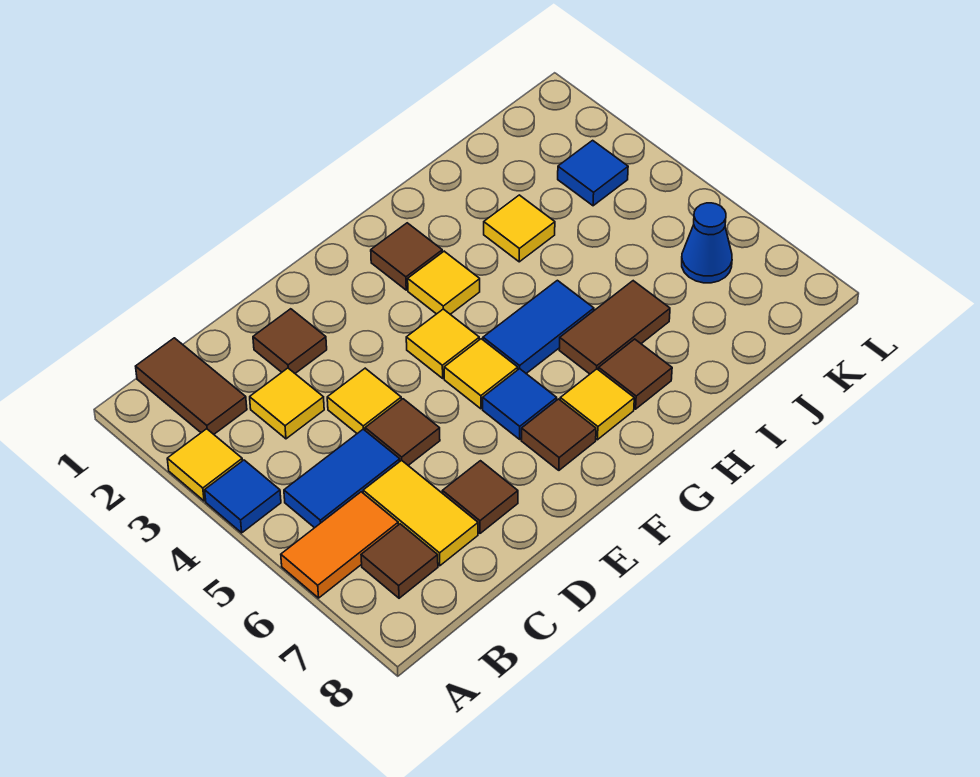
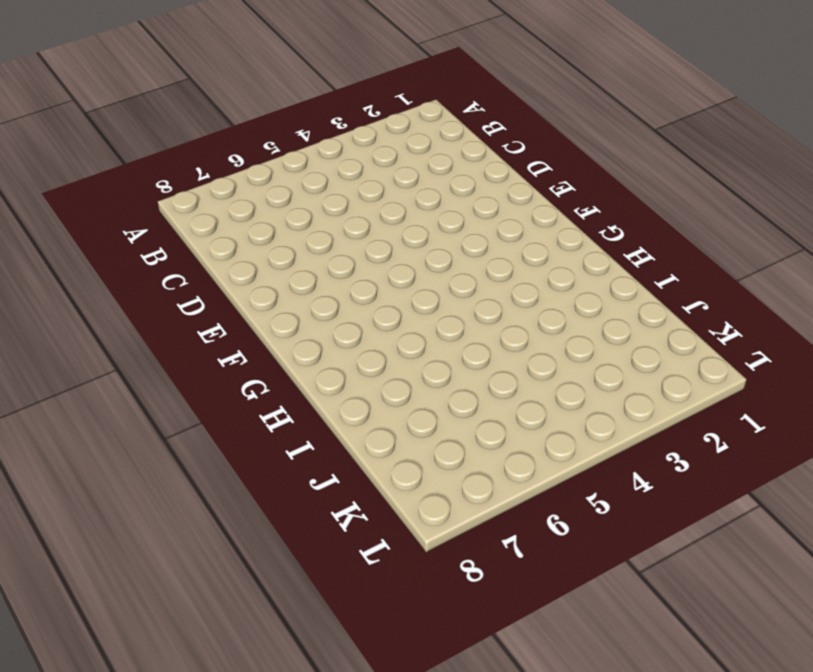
none -> yellow 1x1 tile [167,429,242,501]
none -> blue 1x1 tile [205,460,281,533]
none -> orange 1x2 tile [281,492,398,598]

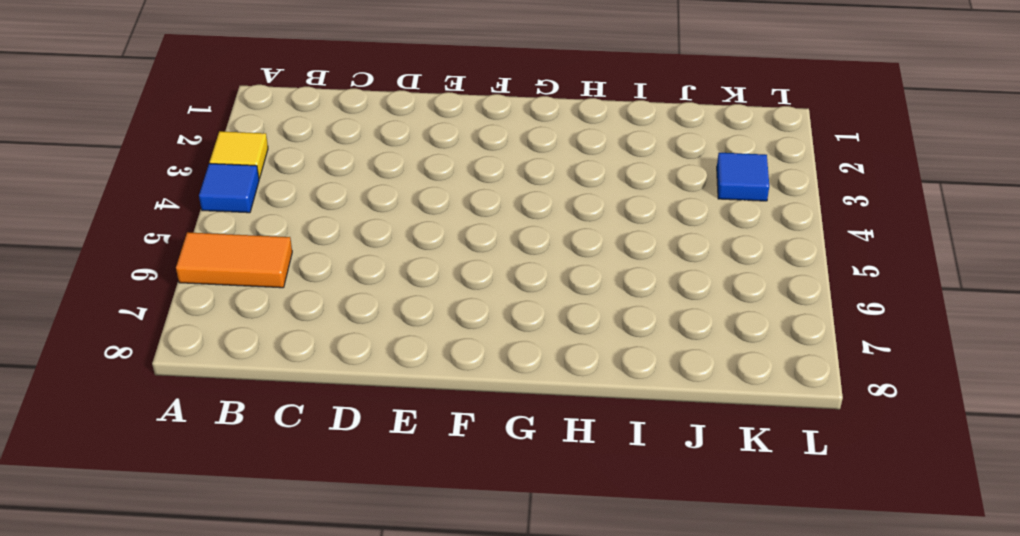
none -> brown 1x2 tile [136,338,247,434]
none -> blue 1x2 tile [284,429,400,528]
none -> brown 1x1 tile [361,524,438,598]

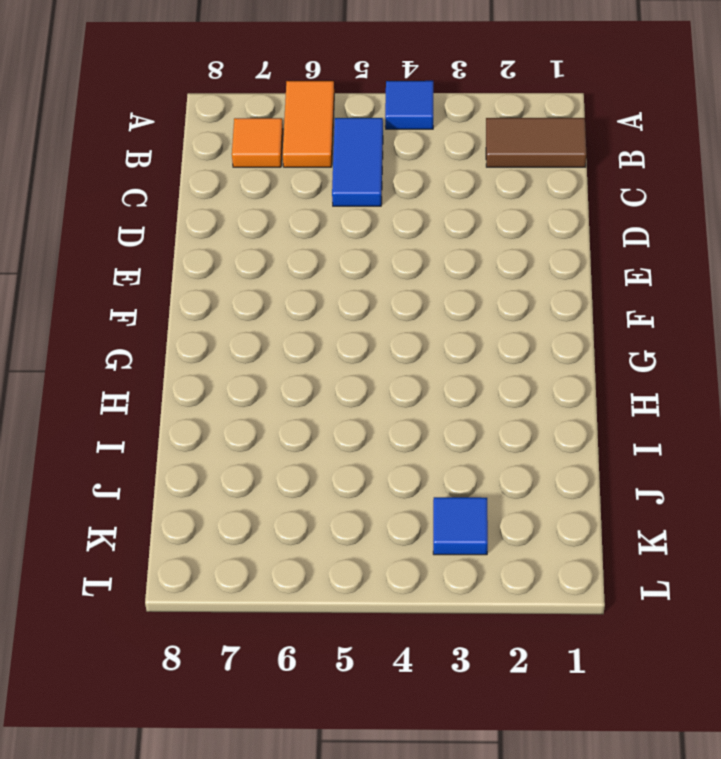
orange 1x1 tile [232,118,283,167] -> brown 1x1 tile [361,524,438,598]
none -> yellow 1x1 tile [167,429,242,501]
none -> yellow 1x1 tile [250,368,324,439]
none -> yellow 1x2 tile [363,460,478,566]

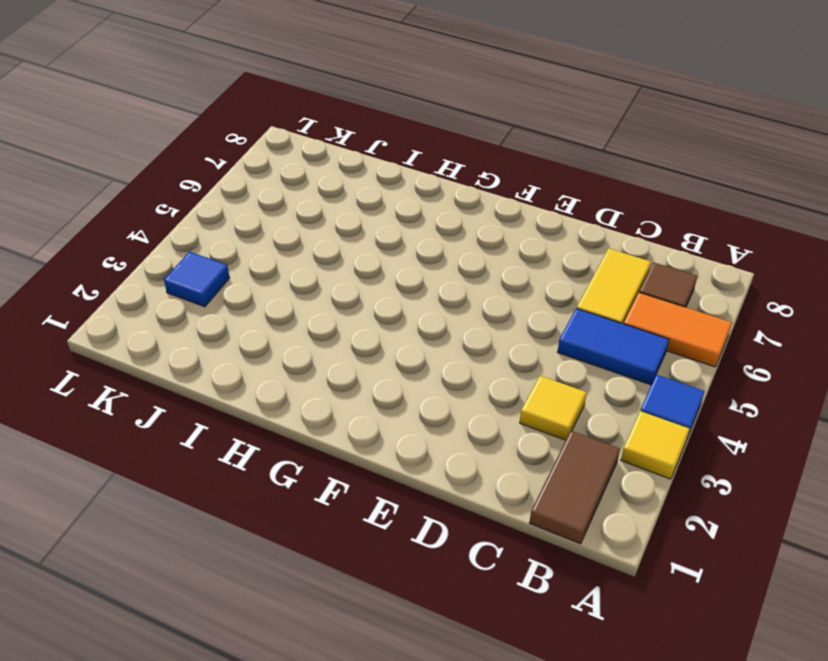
none -> brown 1x1 tile [253,309,327,373]
none -> yellow 1x1 tile [327,368,401,433]
none -> brown 1x1 tile [365,399,440,465]

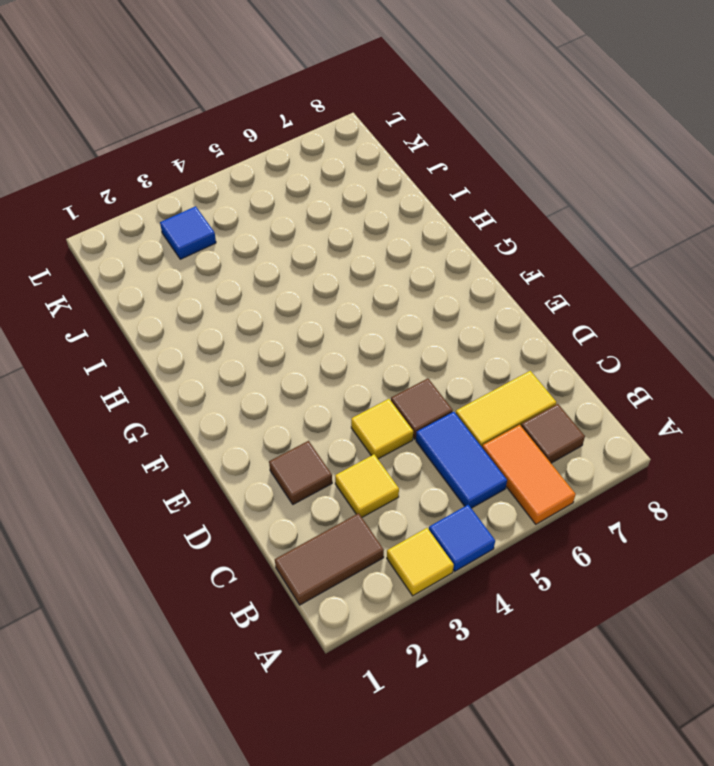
none -> brown 1x1 tile [442,461,518,533]
none -> yellow 1x1 tile [406,309,479,378]
none -> yellow 1x1 tile [444,339,518,409]

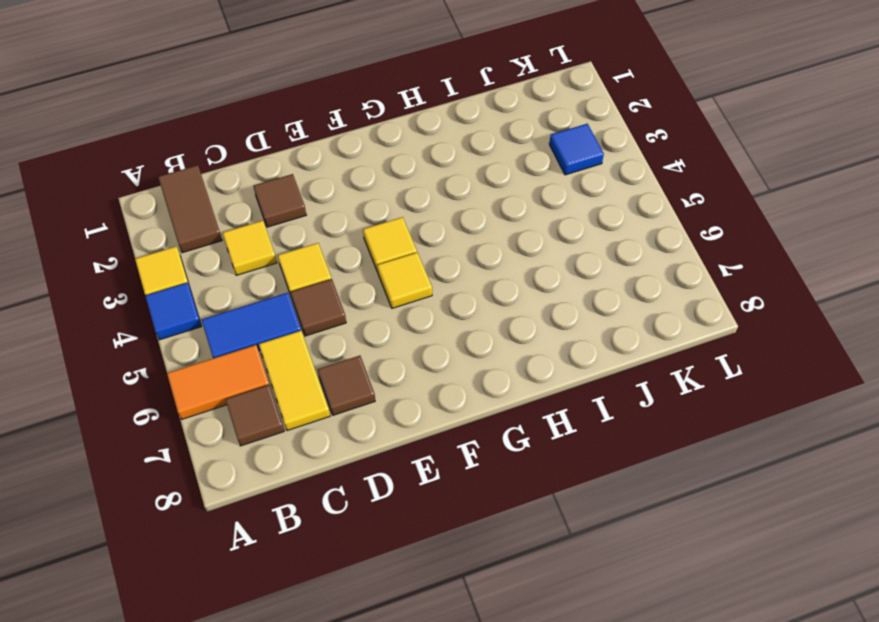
none -> blue 1x1 tile [483,369,557,439]
none -> brown 1x1 tile [521,399,596,470]
none -> brown 1x1 tile [371,223,442,290]

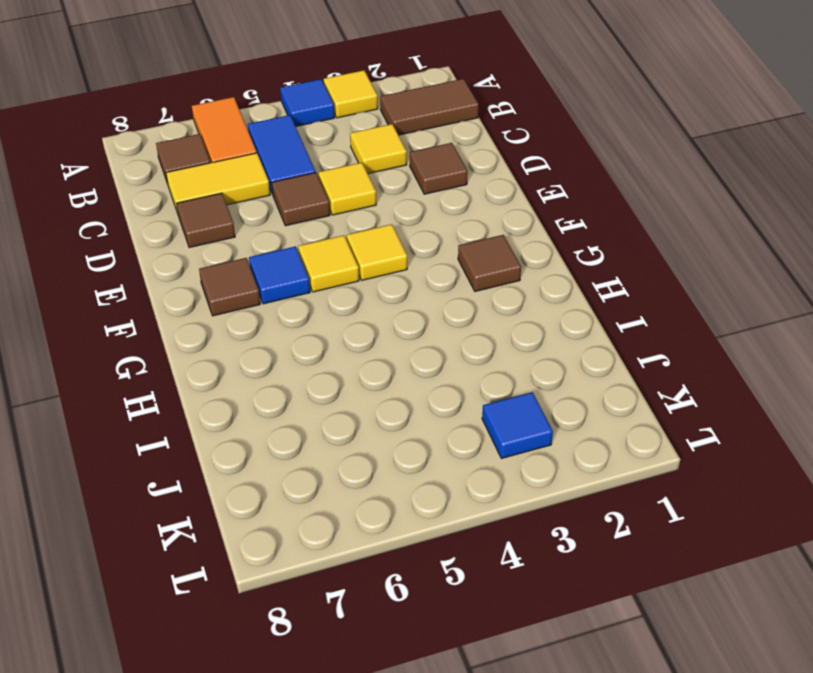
none -> yellow 1x1 tile [408,251,480,314]
none -> blue 1x2 tile [483,280,594,373]
none -> yellow 1x1 tile [560,369,634,440]

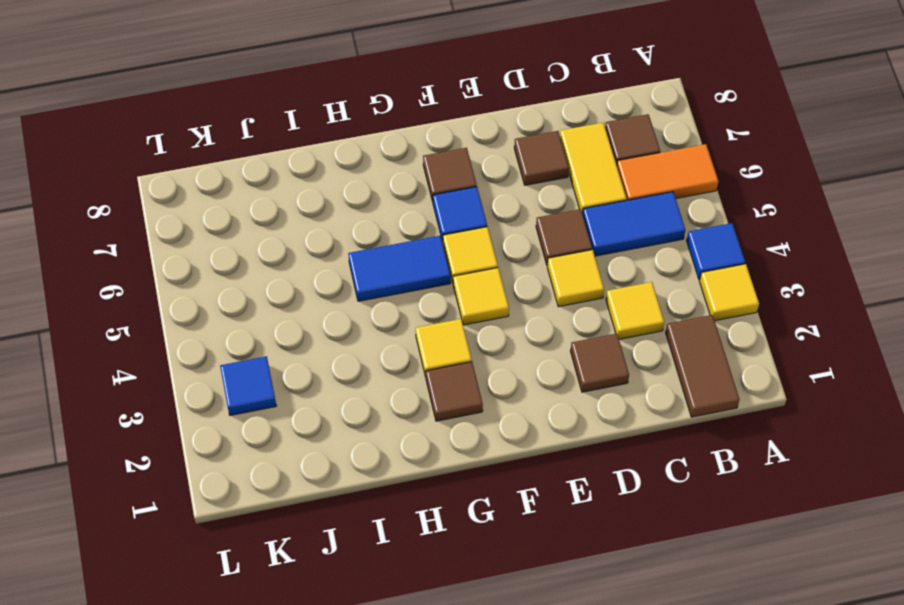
none -> yellow 1x1 tile [560,369,634,440]
none -> brown 1x2 tile [559,281,670,374]
none -> brown 1x1 tile [599,339,672,409]

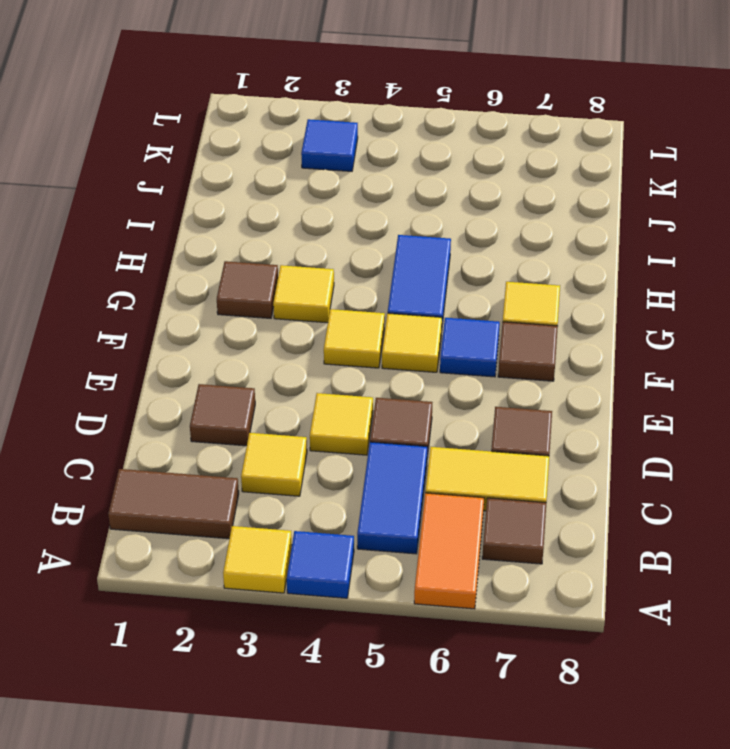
none -> brown 1x2 tile [559,281,670,374]
none -> brown 1x1 tile [599,339,672,409]
none -> yellow 1x1 tile [484,195,555,262]

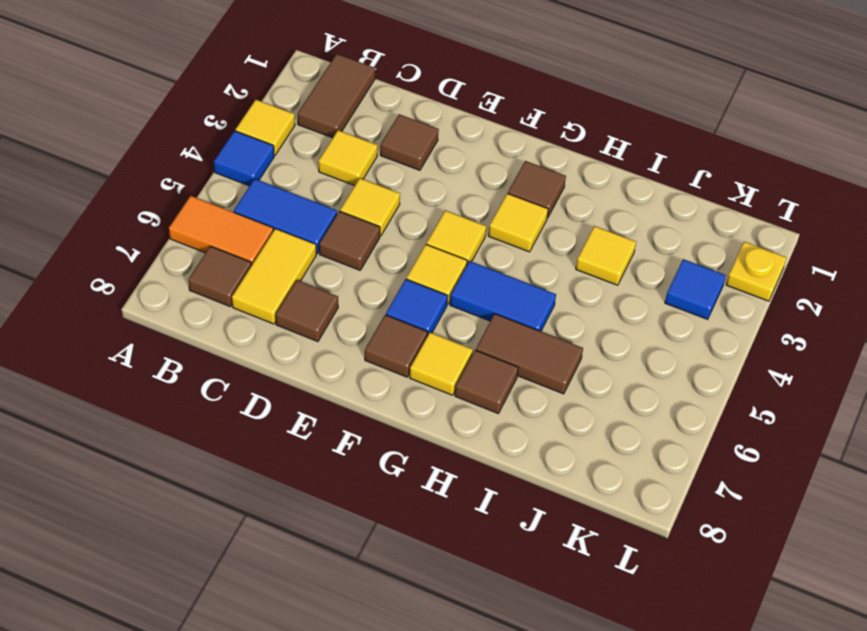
yellow 1x1 plate [726,242,787,301] -> none
none -> blue 1x1 cone [682,203,732,283]

